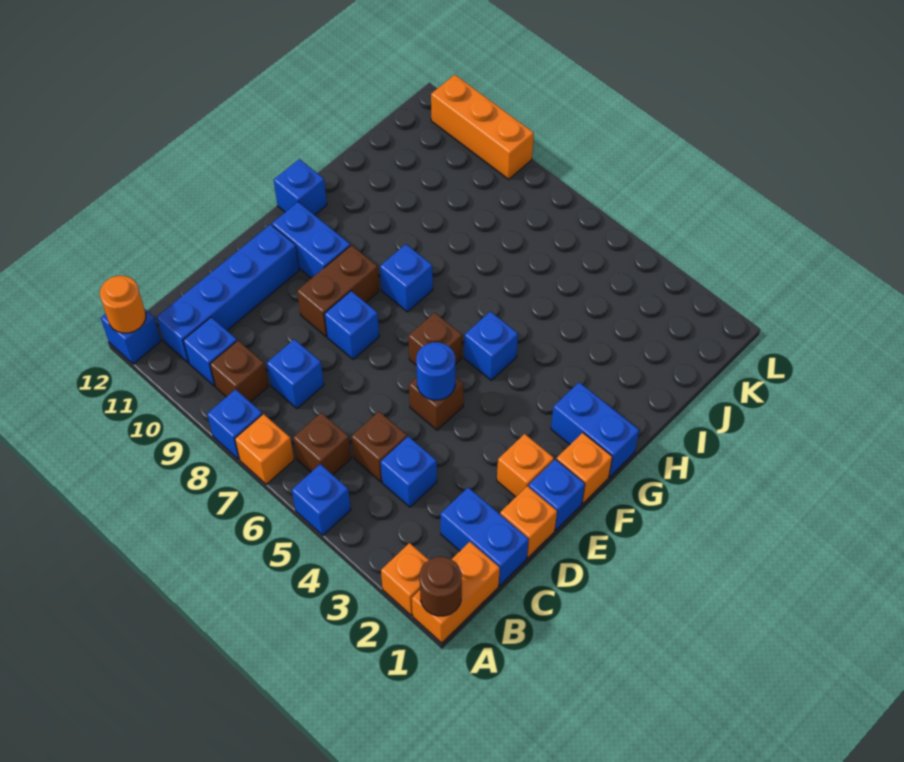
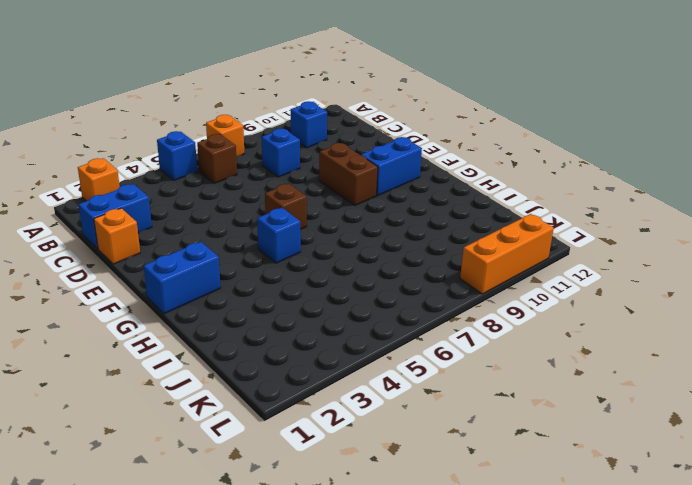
none -> orange 1x2 brick [412,542,500,643]
none -> blue 1x1 brick [207,389,262,459]
none -> blue 1x1 brick [101,309,161,364]
none -> brown 1x1 brick [210,341,268,402]

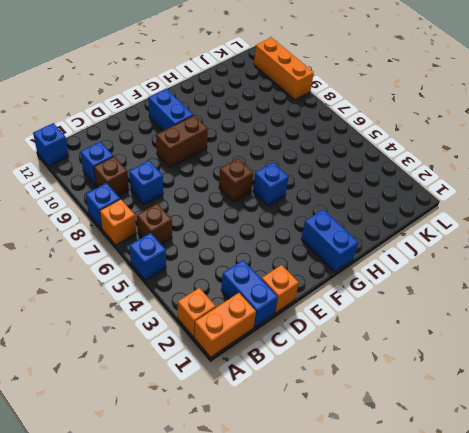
none -> blue 1x4 brick [157,225,299,363]
none -> blue 1x1 brick [381,436,437,507]
none -> brown 1x1 brick [351,412,407,482]
none -> blue 1x1 brick [529,459,585,530]

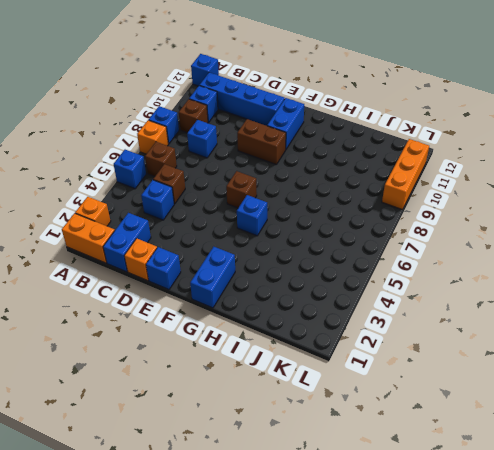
none -> orange 1x1 brick [497,434,554,497]
none -> brown 1x1 brick [409,377,463,430]
none -> blue 1x1 brick [324,291,379,359]
none -> orange 1x1 brick [556,433,612,503]

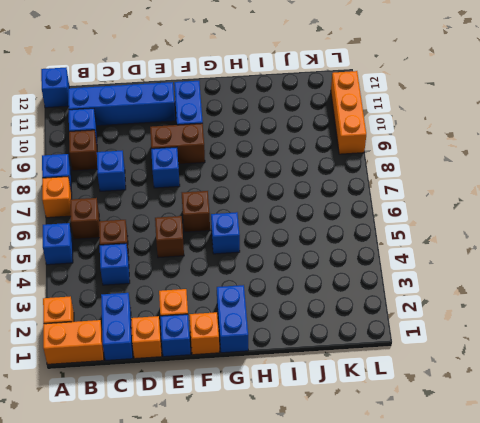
none -> blue 1x1 brick [380,244,433,312]
none -> blue 1x1 brick [274,159,327,215]
none -> brown 1x1 round brick [420,557,462,616]
none -> orange 1x1 round brick [100,276,146,333]

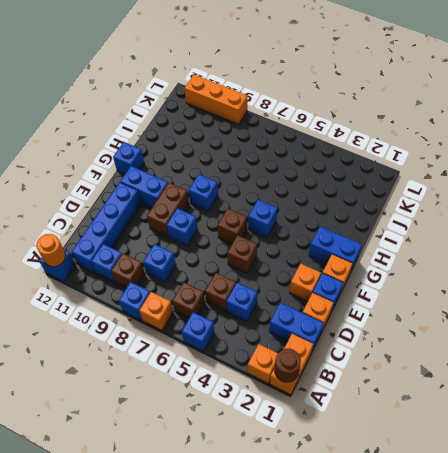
none -> blue 1x1 round brick [416,342,455,400]

